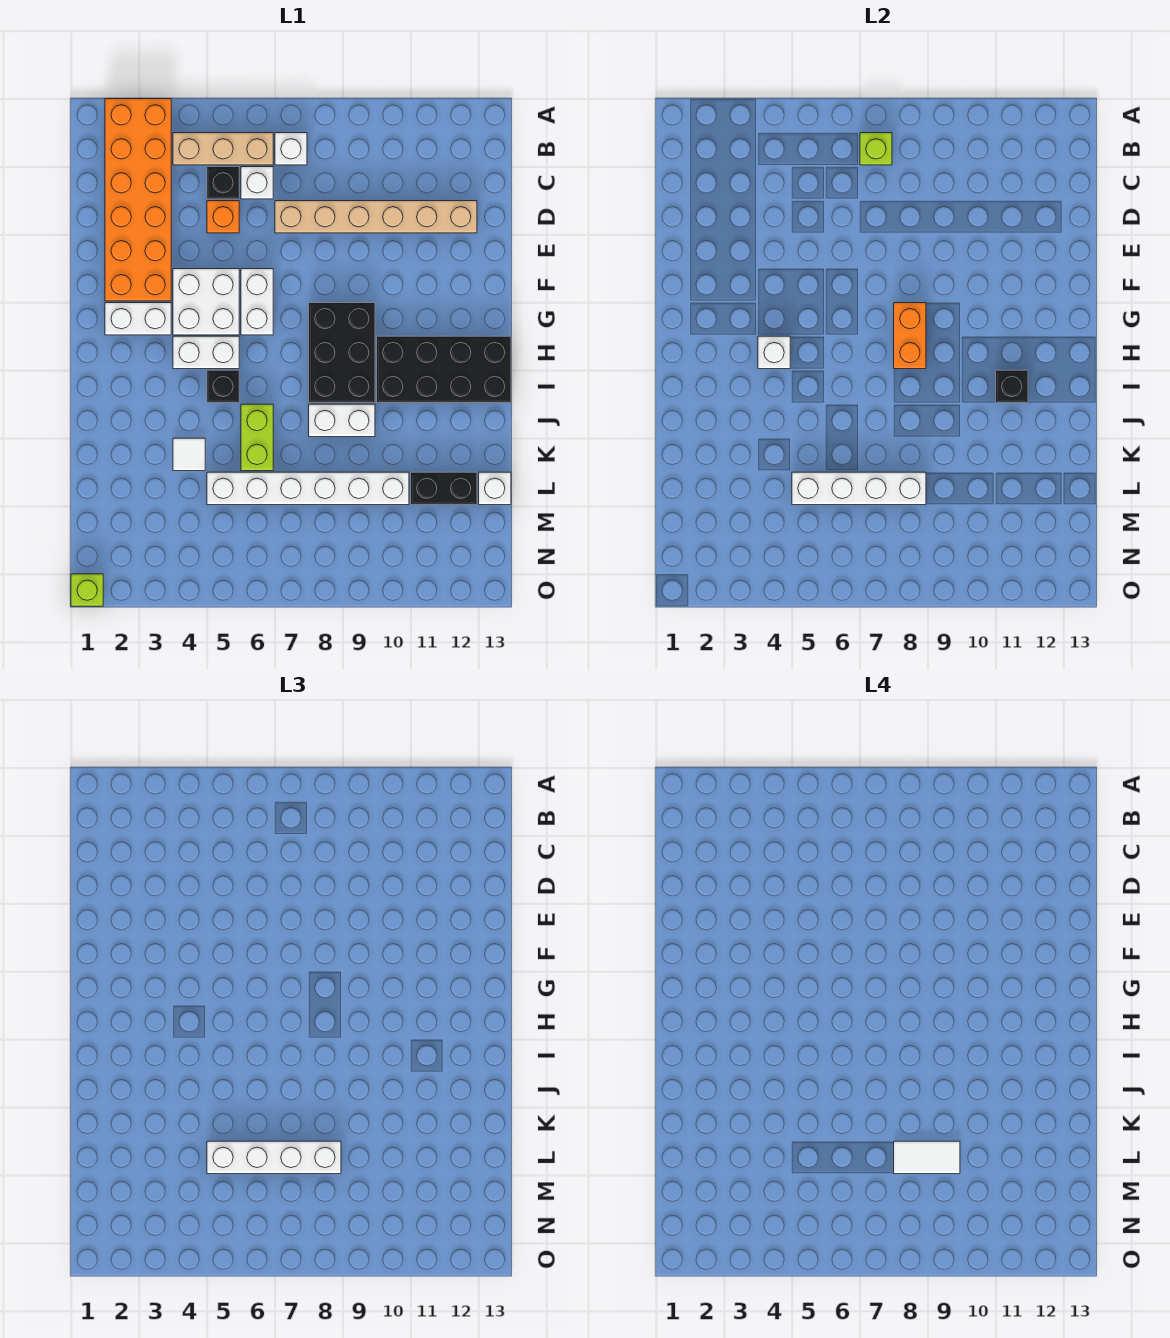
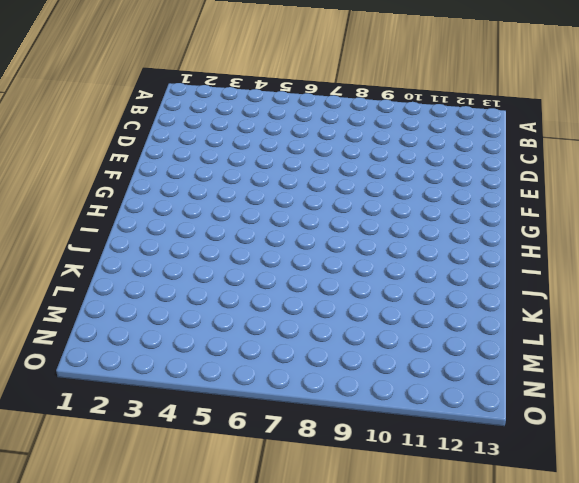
none -> orange 2x6 brick [105,99,171,301]
none -> tan 1x3 brick [173,133,273,165]
none -> white 1x1 brick [275,133,307,165]

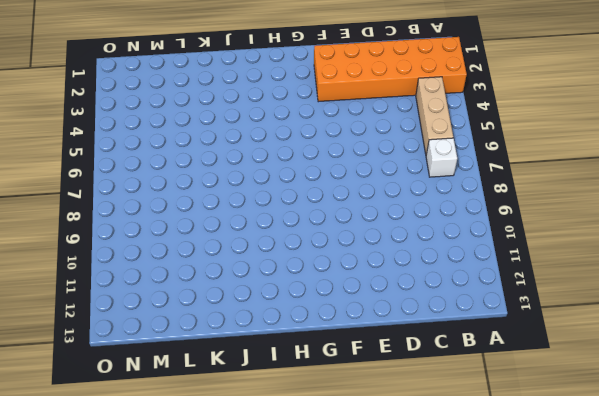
none -> black 1x1 brick [207,167,239,199]
none -> white 1x1 brick [241,167,273,199]
none -> orange 1x1 brick [207,201,239,233]

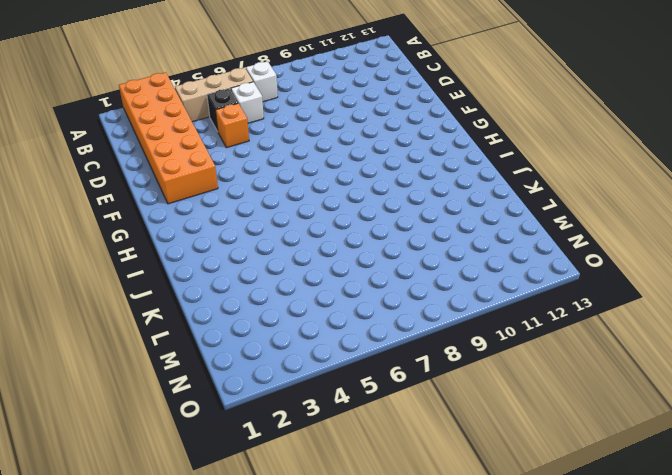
none -> tan 1x6 brick [275,201,477,233]
none -> white 2x2 brick [173,269,239,335]
none -> white 1x2 brick [241,269,273,335]

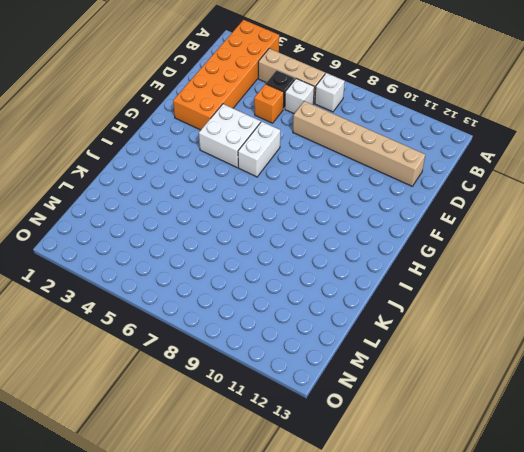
none -> white 1x2 brick [105,303,171,335]
none -> black 2x3 brick [309,303,375,403]
none -> white 1x2 brick [173,336,239,369]

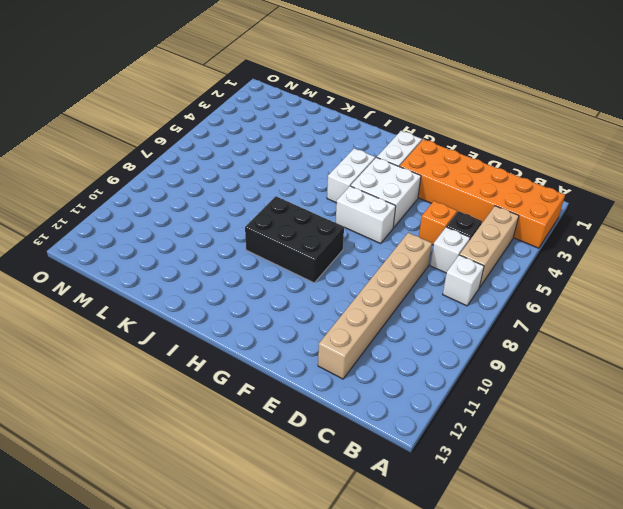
none -> black 2x4 brick [377,336,511,403]
none -> black 1x1 brick [207,370,239,403]
none -> lime 1x2 brick [241,404,273,471]

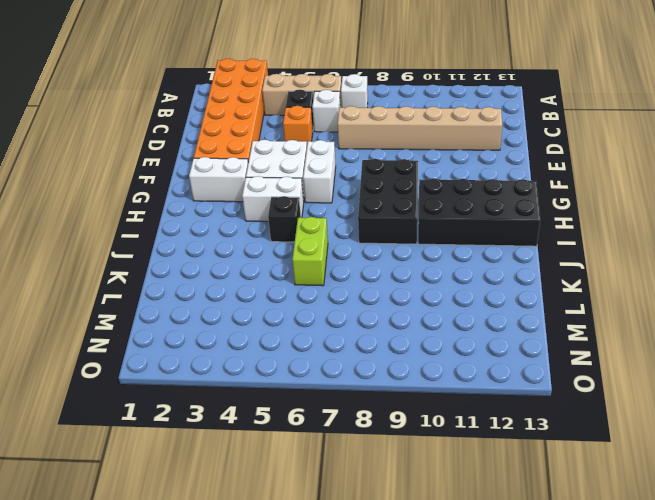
none -> white 1x2 brick [309,404,375,437]
none -> white 1x1 tile [173,438,205,471]
none -> white 1x6 brick [207,472,409,505]

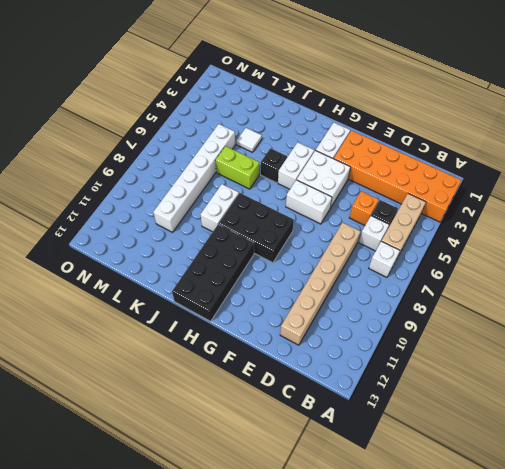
none -> black 1x2 brick [411,472,477,505]
none -> white 1x1 brick [479,472,511,505]
none -> lime 1x1 brick [71,574,103,606]

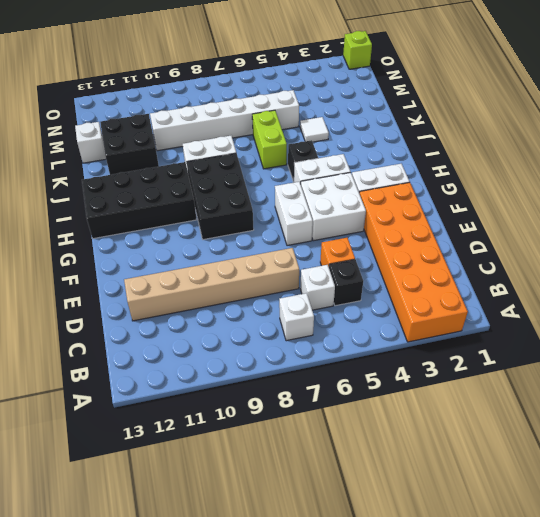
black 2x2 brick [100,114,159,175] -> black 1x2 brick [411,472,477,505]
none -> tan 1x3 brick [173,133,273,165]
none -> lime 1x1 brick [860,133,892,165]
none -> orange 1x2 brick [894,303,926,369]

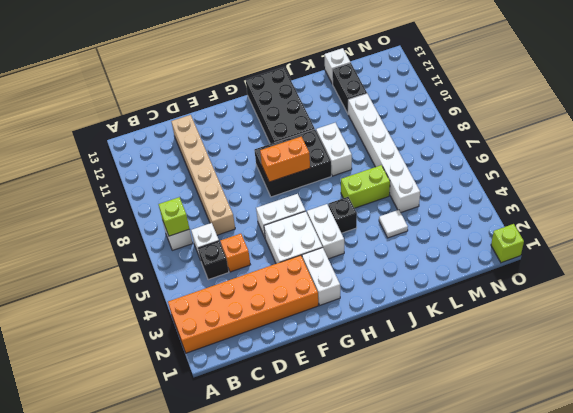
none -> tan 1x3 brick [173,133,273,165]
none -> white 1x1 brick [758,336,790,369]
none -> black 1x1 brick [996,370,1028,403]

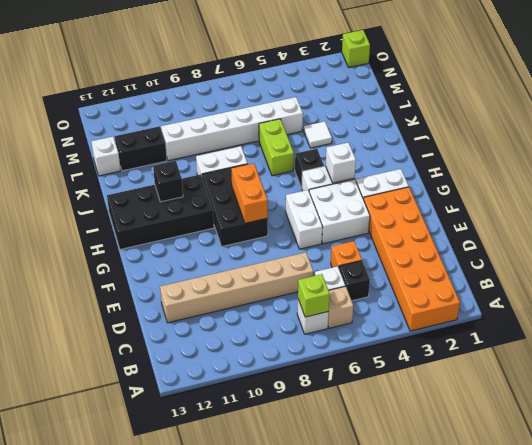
tan 1x1 brick [328,286,353,328] -> tan 1x3 brick [173,133,273,165]
none -> white 1x4 brick [792,472,926,505]
none -> white 1x4 brick [207,1141,341,1174]
none -> white 1x2 tile [894,1141,960,1174]

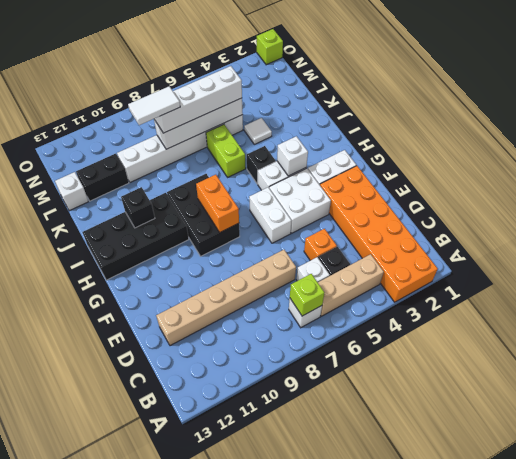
none -> white 1x2 brick [309,404,375,437]

